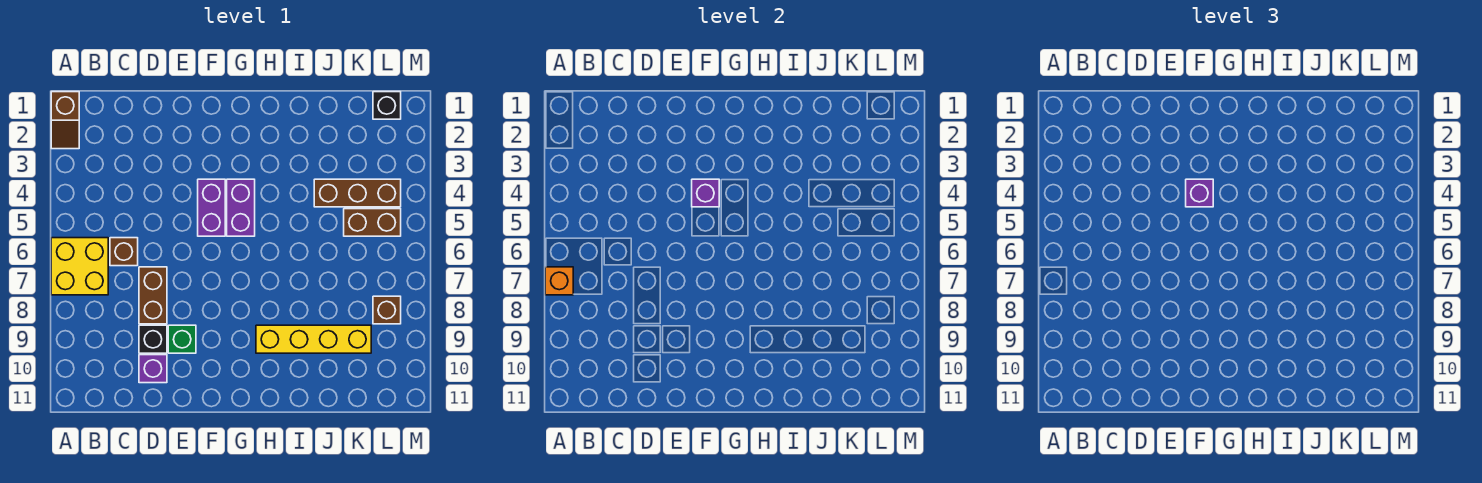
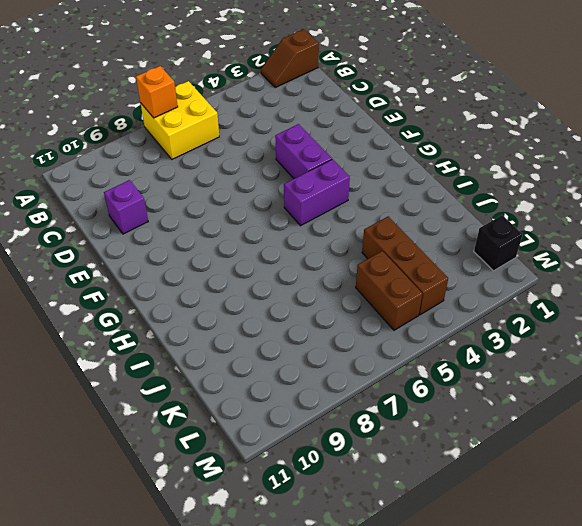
purple 1x2 brick [275,124,332,179] -> purple 1x2 brick turned to [198,179,225,236]
none -> brown 1x1 brick [110,238,138,266]
none -> brown 1x2 brick [139,267,167,324]
none -> black 1x1 brick [139,325,167,353]

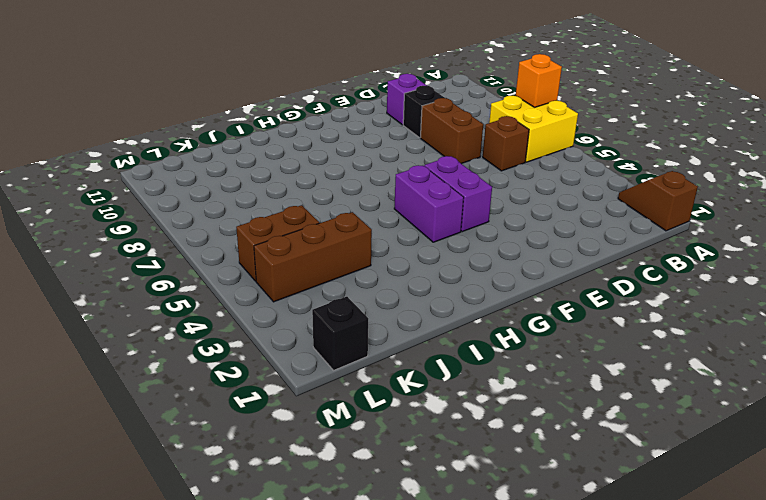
none -> green 1x1 brick [168,325,196,353]
none -> yellow 1x4 brick [256,325,371,353]
none -> brown 1x1 brick [373,296,401,324]

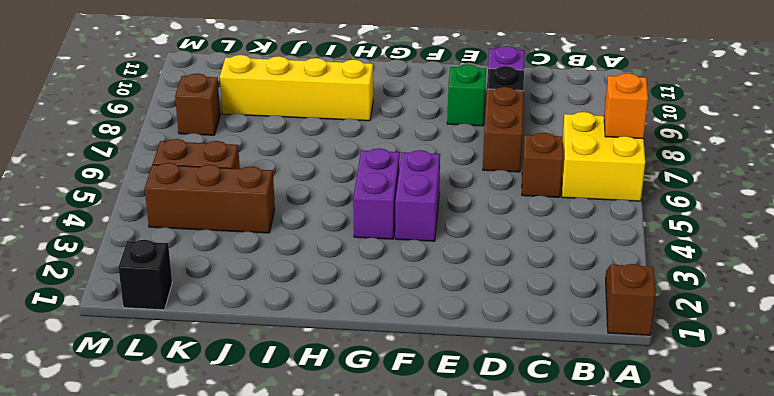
none -> purple 1x1 brick [692,179,719,207]
none -> purple 1x1 brick [1186,179,1213,207]

